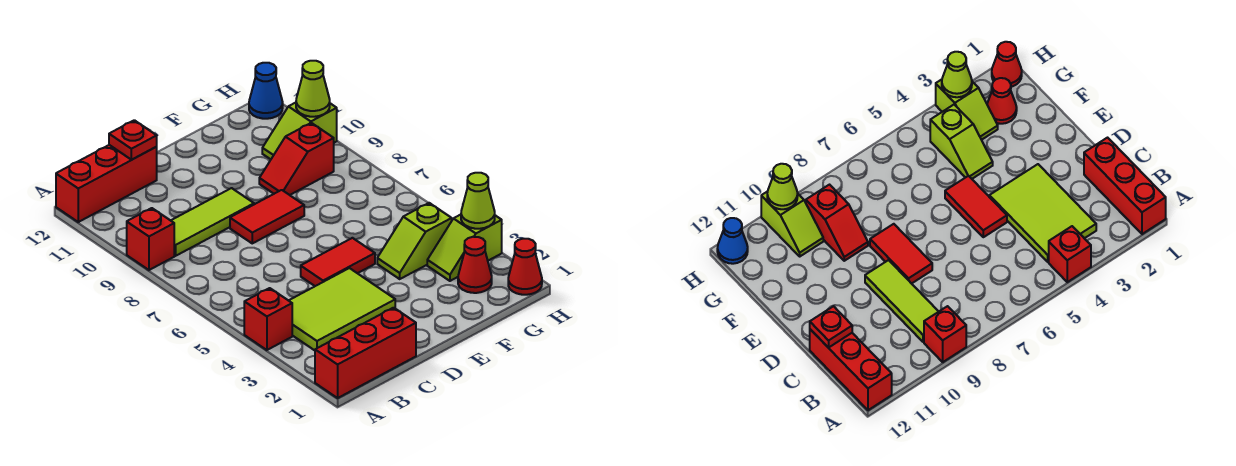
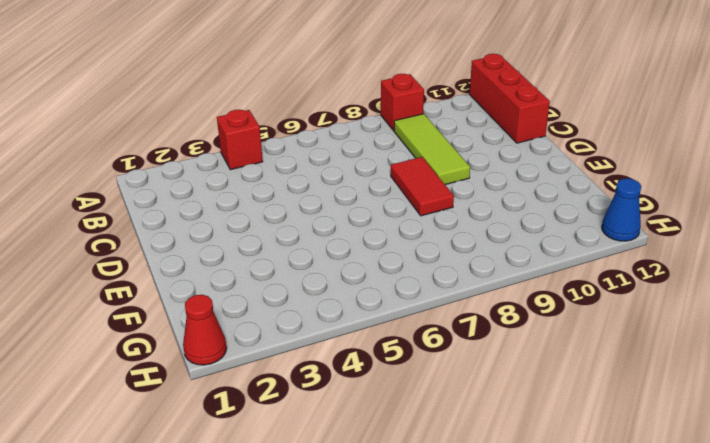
none -> red 1x3 brick [315,308,416,398]
none -> lime 2x3 tile [289,268,395,350]
none -> red 1x2 tile [301,238,375,286]

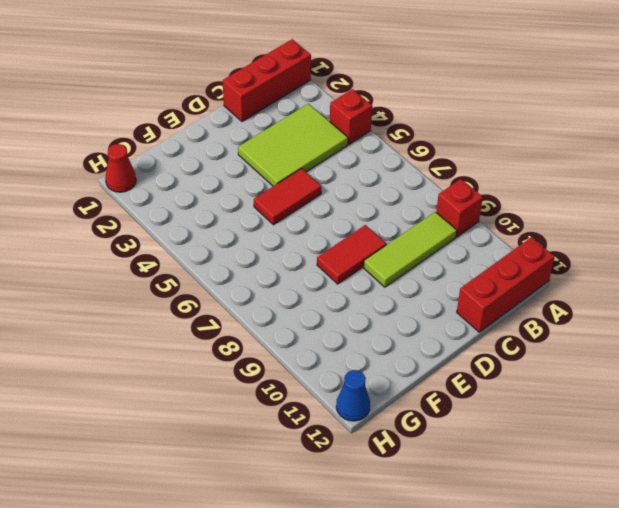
none -> lime 1x2 slope [377,203,452,279]
none -> red 1x2 slope [259,123,334,195]
none -> red 1x1 cone [458,237,492,293]

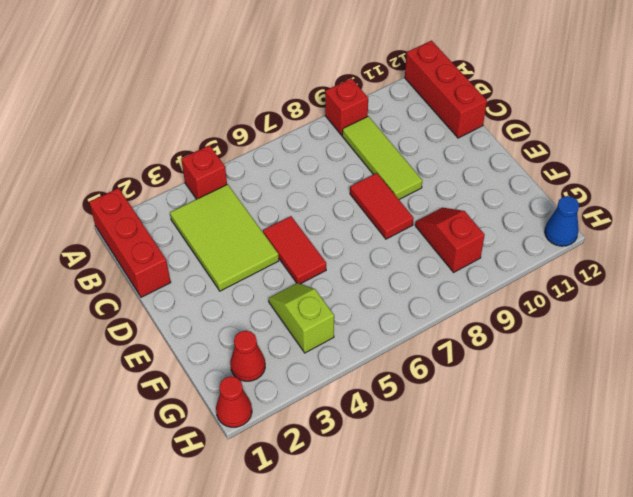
none -> lime 1x2 slope [427,215,502,281]
none -> lime 1x2 slope [262,103,337,159]
none -> red 1x1 plate [109,120,157,160]

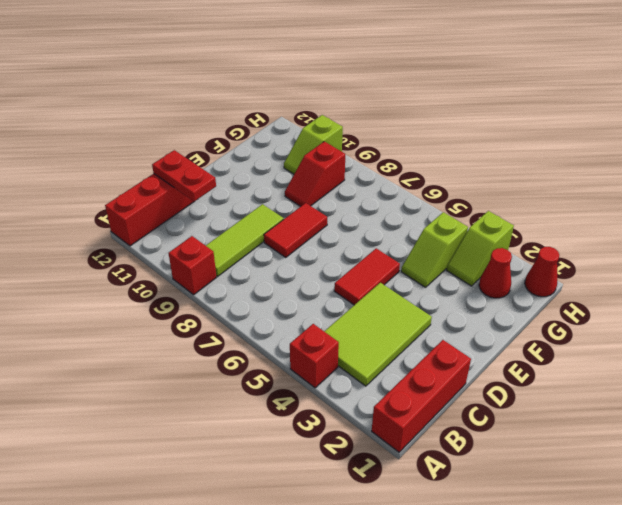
red 1x2 plate [152,150,216,201] -> red 1x1 plate [109,120,157,160]
none -> blue 1x1 cone [249,63,283,119]
none -> lime 1x1 cone [461,173,495,229]
none -> lime 1x1 cone [296,61,330,117]

